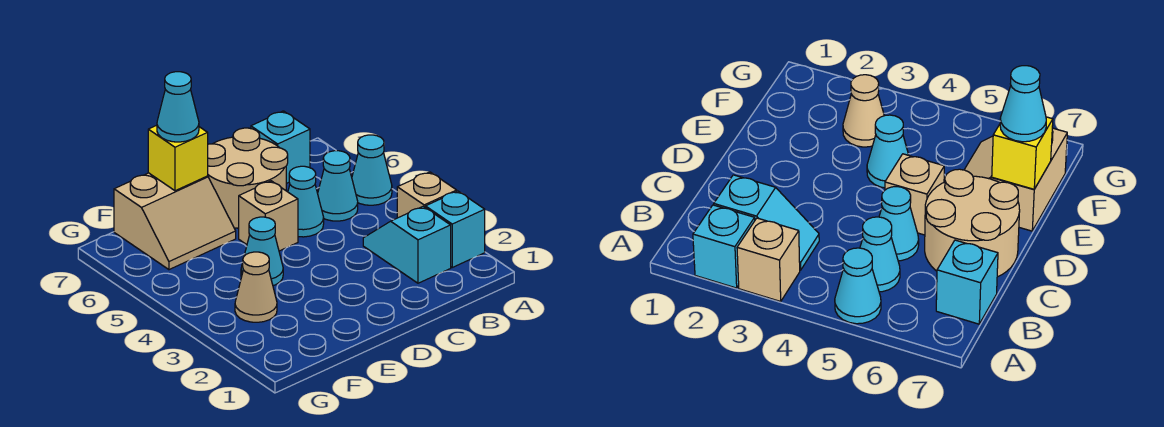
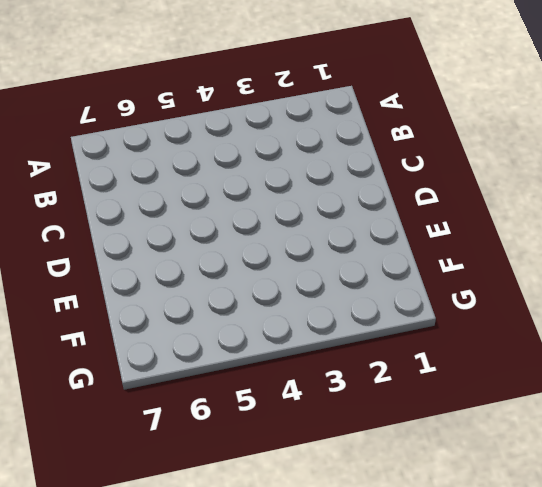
none -> cyan 1x1 brick [425,191,485,267]
none -> tan 1x1 brick [397,172,457,218]
none -> cyan 1x1 cone [352,135,392,205]

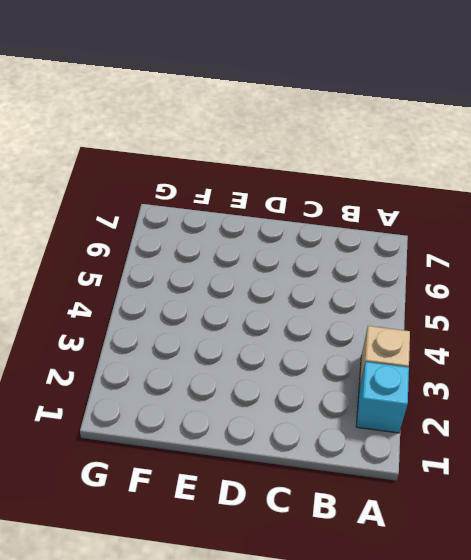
none -> cyan 1x1 cone [352,135,392,205]
none -> cyan 1x2 slope [363,206,451,283]
none -> cyan 1x1 cone [318,151,358,221]

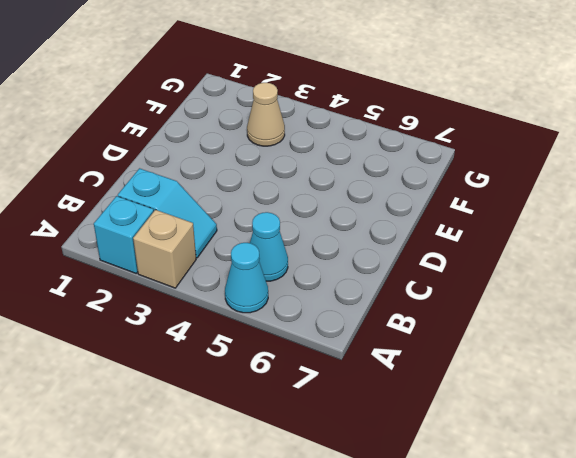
none -> cyan 1x1 brick [251,111,310,184]
none -> cyan 1x1 cone [288,166,324,237]
none -> tan 2x2 round brick [208,128,288,228]

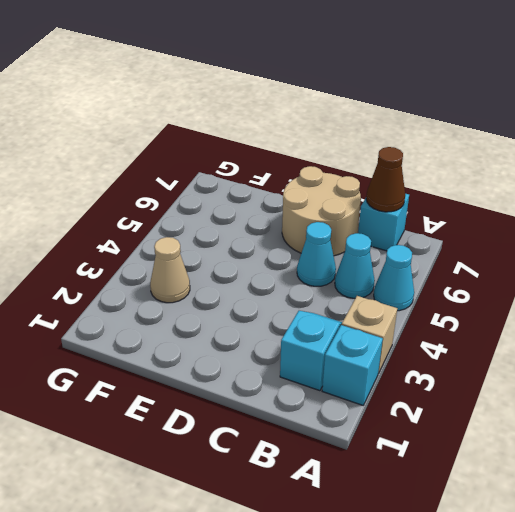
brown 1x1 cone [366,147,405,212] -> none
none -> tan 1x1 brick [239,181,298,251]
none -> cyan 1x1 cone [241,217,283,286]
none -> tan 2x2 slope [114,173,236,270]

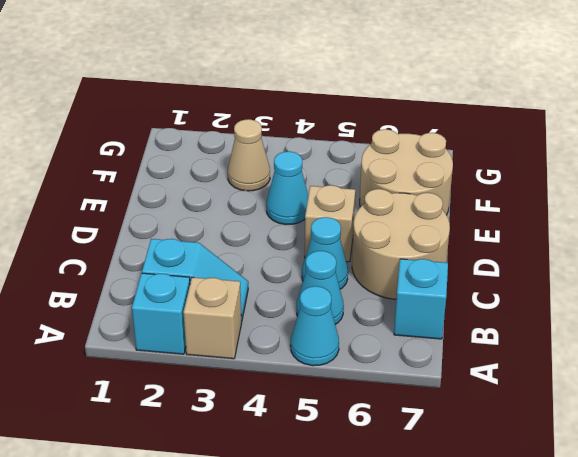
tan 2x2 round brick [360,129,453,215] -> tan 2x2 slope [114,173,236,270]
none -> yellow 1x1 brick [148,125,208,191]
none -> cyan 1x1 cone [157,72,199,142]

